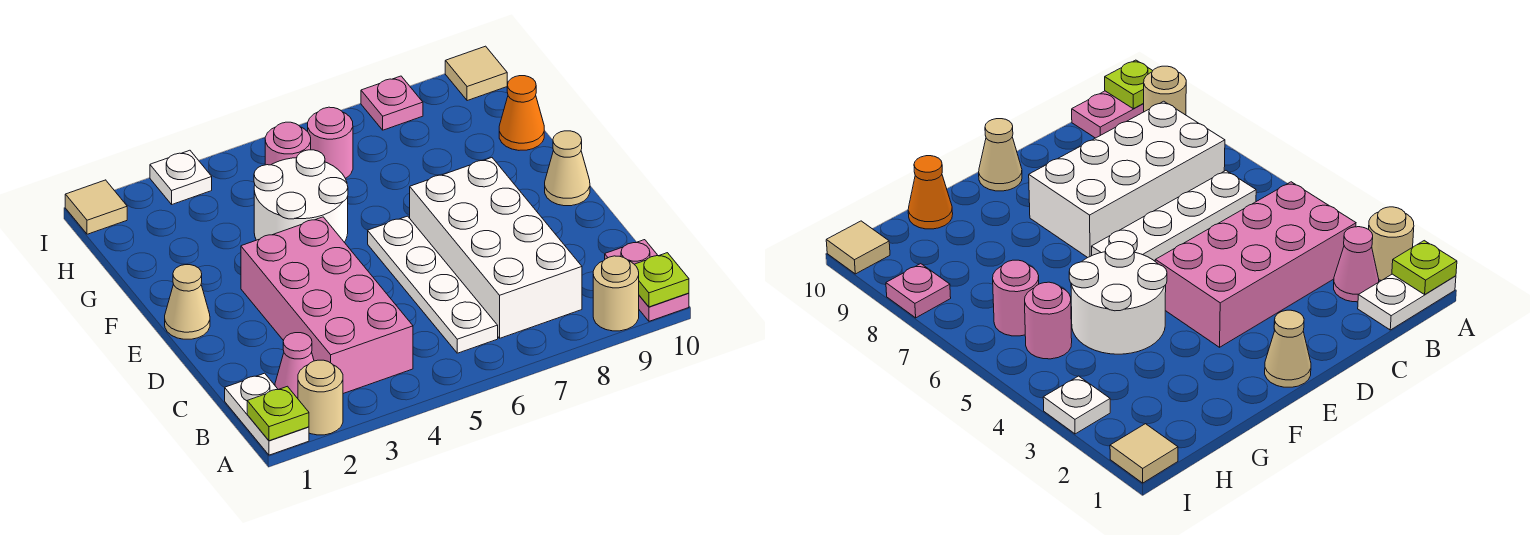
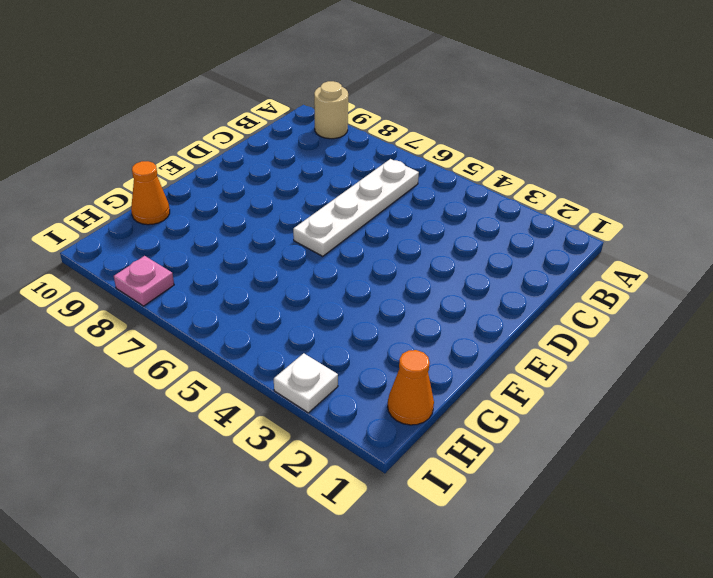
orange 1x1 cone [388,350,434,425] -> none
none -> white 1x2 plate [225,373,309,455]
none -> tan 1x1 round brick [298,360,343,435]
none -> pink 1x2 plate [605,240,689,321]

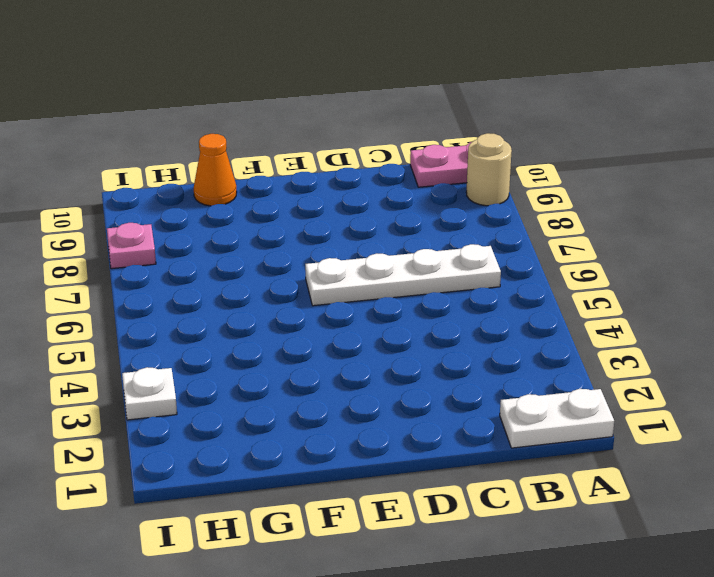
none -> tan 1x1 round brick [298,360,343,435]
none -> pink 1x1 cone [275,333,314,398]
none -> pink 2x4 brick [241,217,413,394]

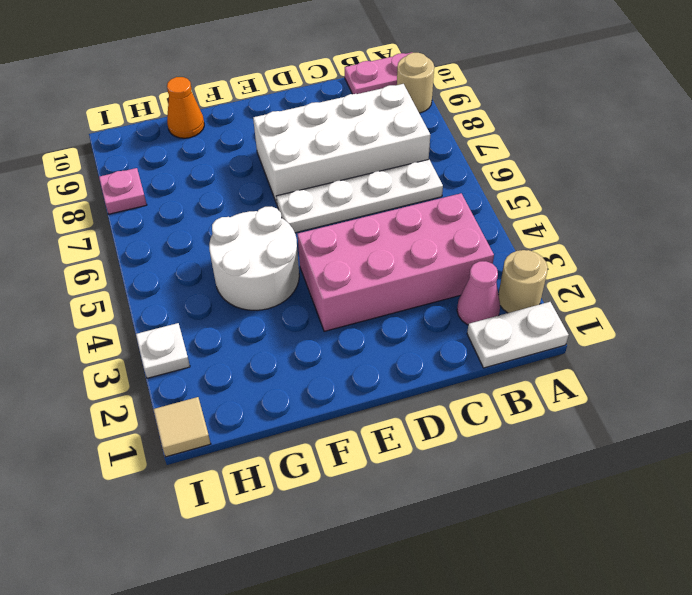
none -> tan 1x1 cone [165,265,210,339]
none -> tan 1x1 cone [545,131,590,206]
none -> pink 1x1 round brick [265,122,311,165]

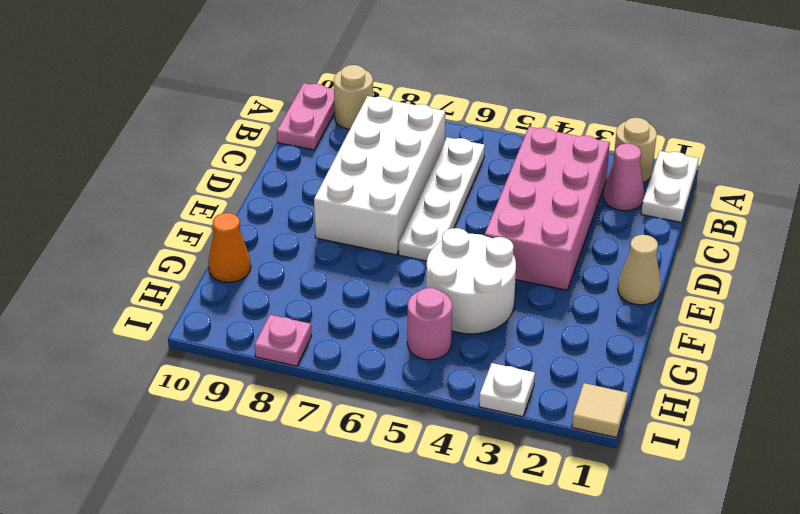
none -> tan 1x1 cone [545,131,590,206]
none -> pink 1x1 round brick [308,107,353,178]
none -> tan 1x1 tile [445,46,507,101]

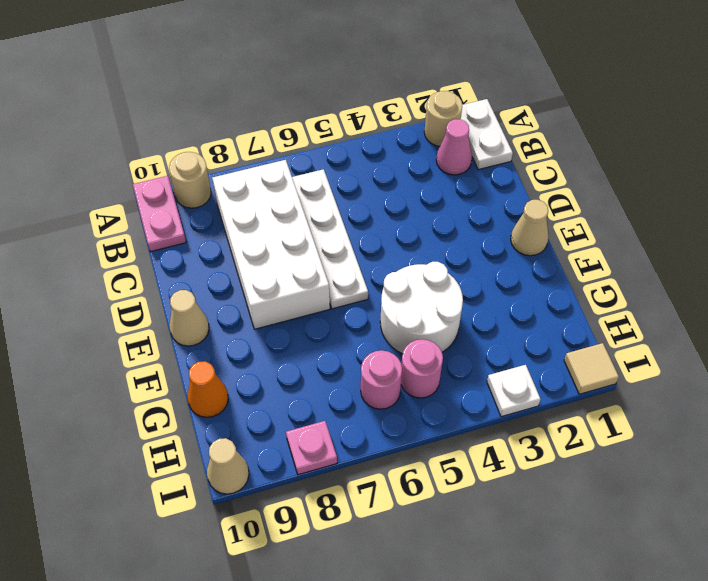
tan 1x1 cone [207,438,249,494] -> tan 1x1 tile [445,46,507,101]
none -> pink 2x4 brick [241,217,413,394]
none -> lime 1x1 plate [247,386,309,441]
none -> lime 1x1 plate [634,253,689,307]

